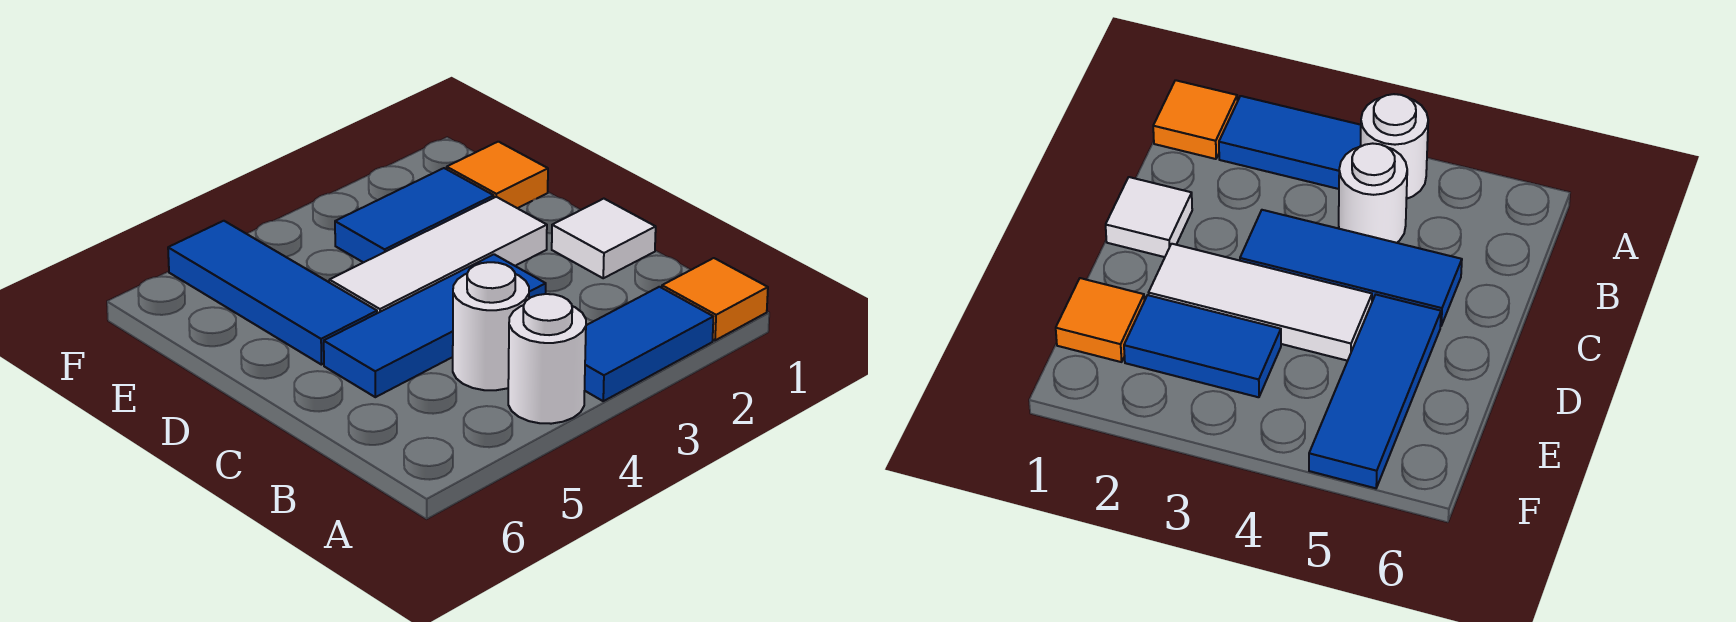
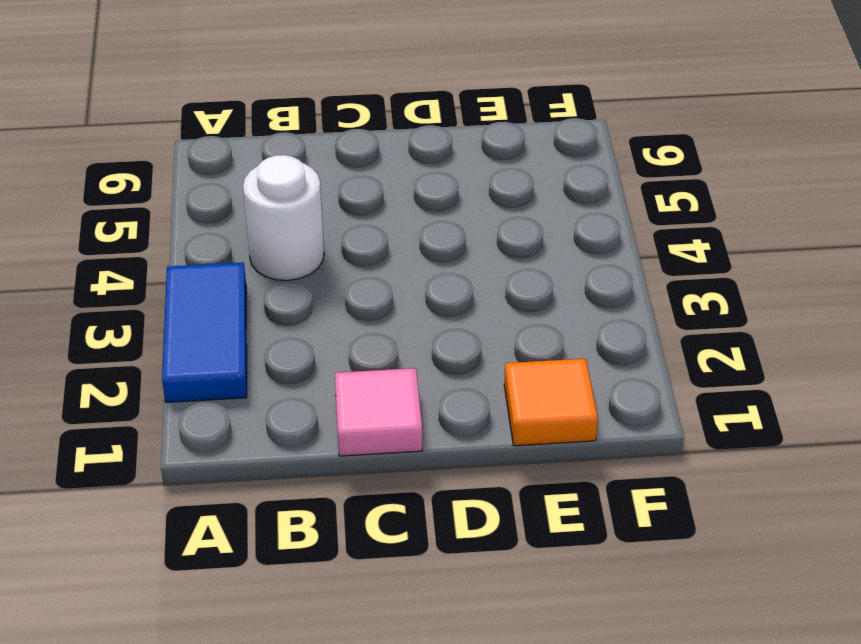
pink 1x1 tile [335,368,422,456] -> white 1x1 tile [552,199,656,278]
none -> orange 1x1 tile [662,258,768,340]
none -> white 1x1 round brick [508,294,586,424]

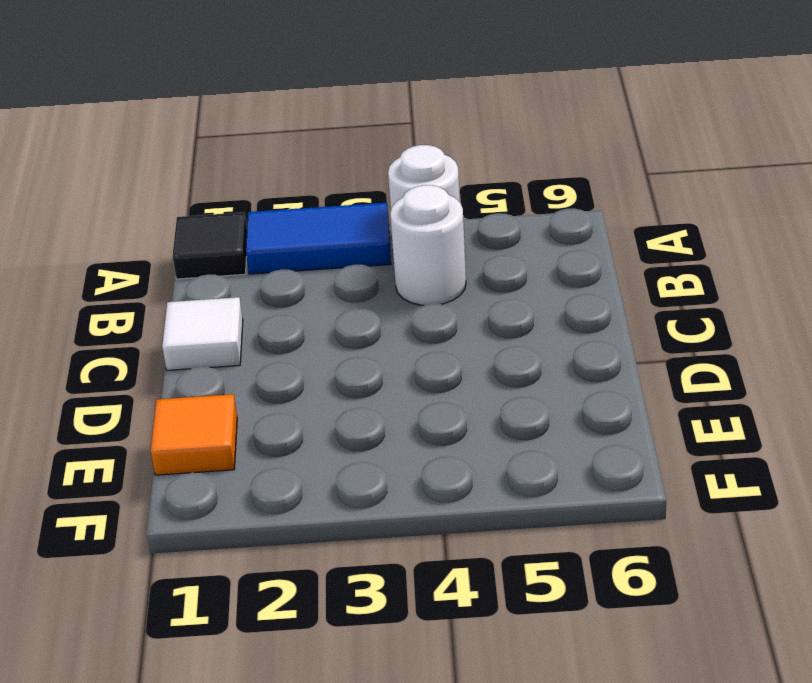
black 1x1 tile [173,212,247,279] -> orange 1x1 tile [662,258,768,340]
none -> blue 1x3 tile [324,254,546,397]
none -> white 1x3 tile [329,197,547,313]

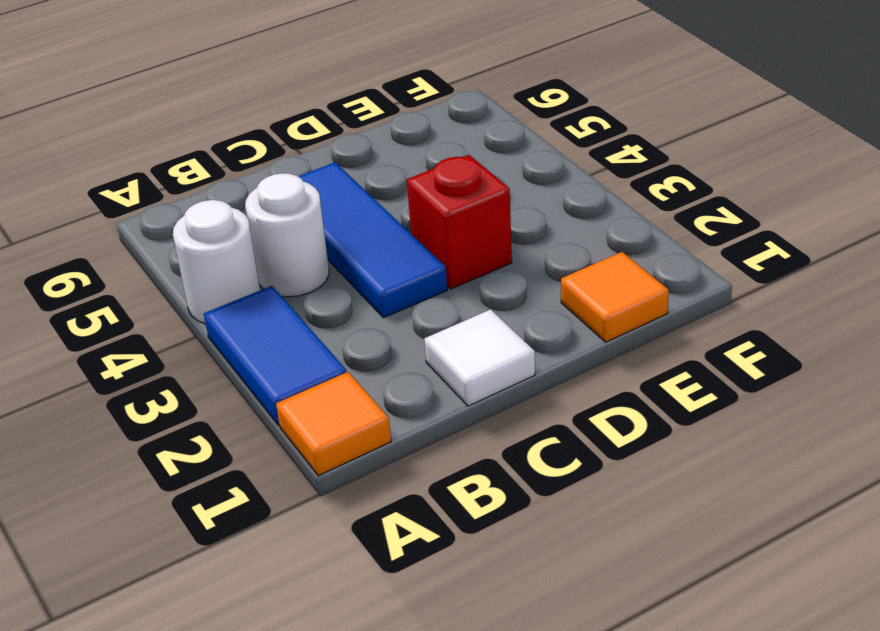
red 1x1 brick [407,155,512,289] -> white 1x3 tile [329,197,547,313]
none -> blue 1x3 tile [168,221,377,365]
none -> blue 1x2 tile [335,168,494,263]

